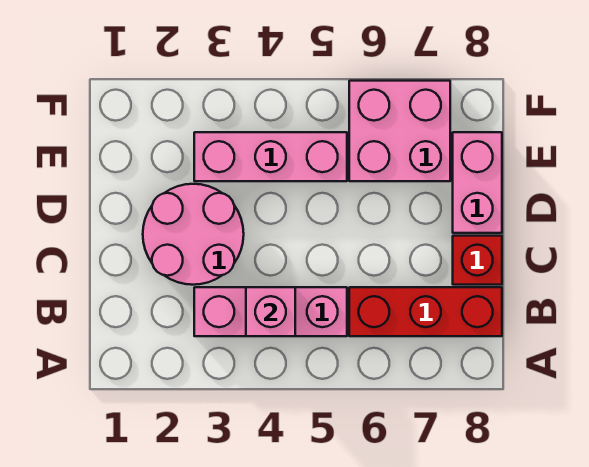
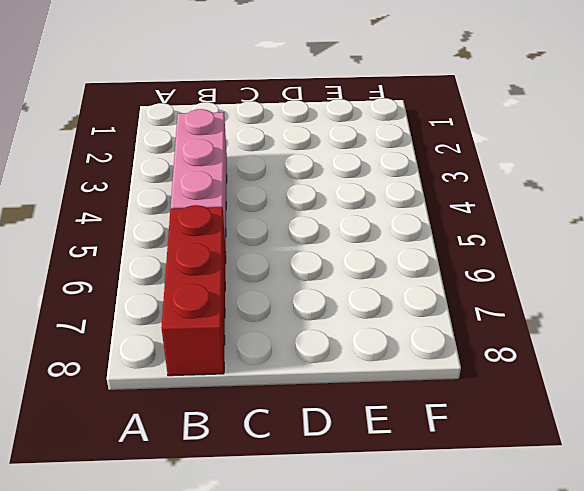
none -> pink 2x2 round brick [143,184,244,285]
none -> red 1x1 brick [453,236,502,285]

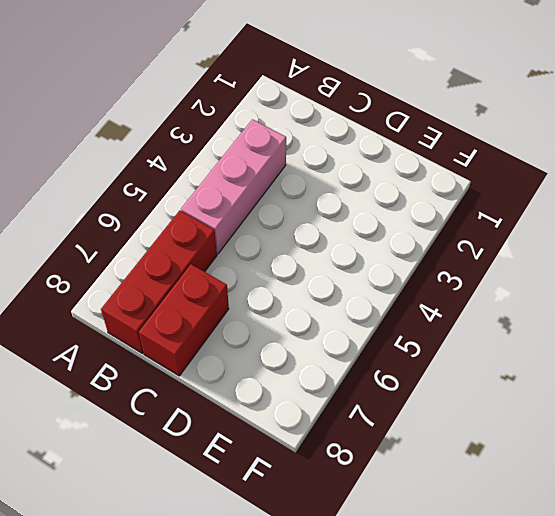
red 1x2 brick [139,264,229,376] -> red 1x1 brick [453,236,502,285]
none -> pink 2x2 round brick [143,184,244,285]
none -> pink 1x2 brick [453,132,502,233]

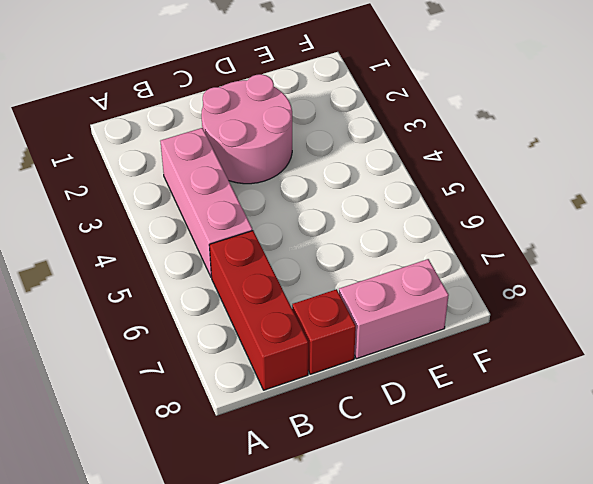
none -> pink 1x3 brick [194,132,347,181]
none -> pink 2x2 brick [349,81,450,181]

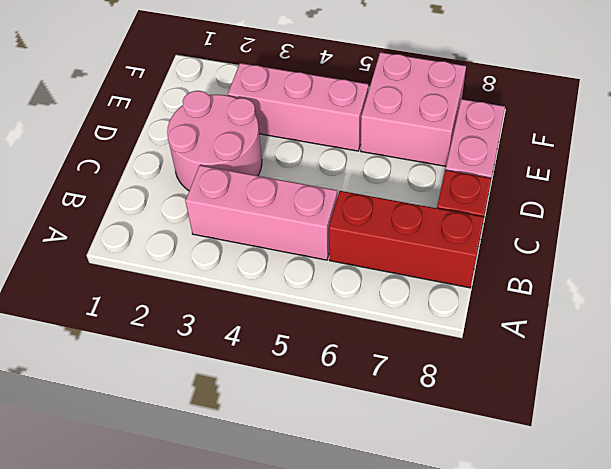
none -> pink 1x1 brick [246,287,295,336]

